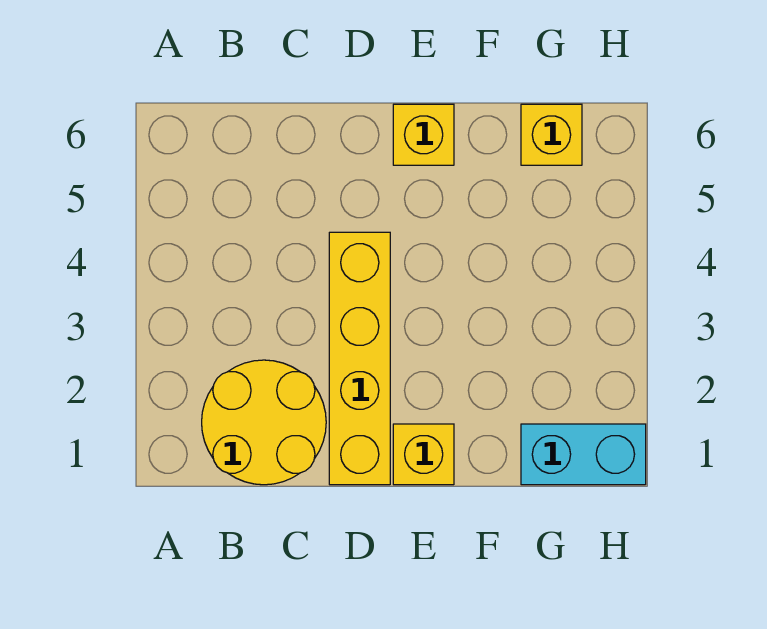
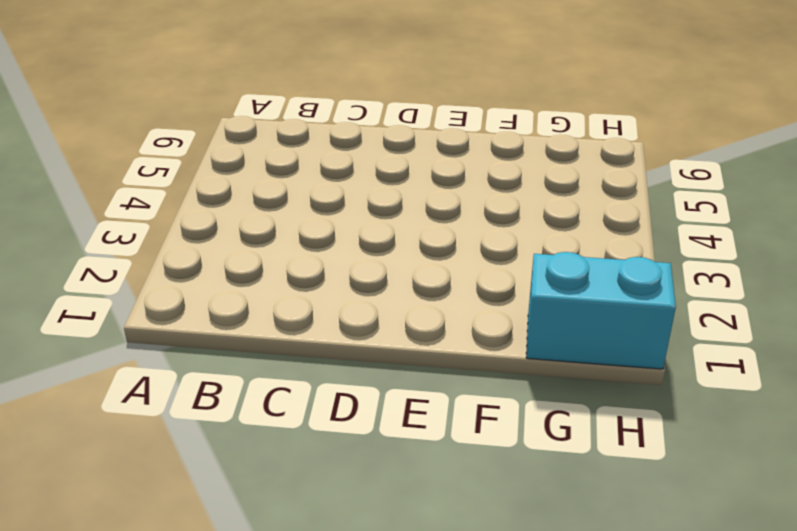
none -> yellow 2x2 round brick [202,360,326,485]
none -> yellow 1x4 brick [329,232,390,485]

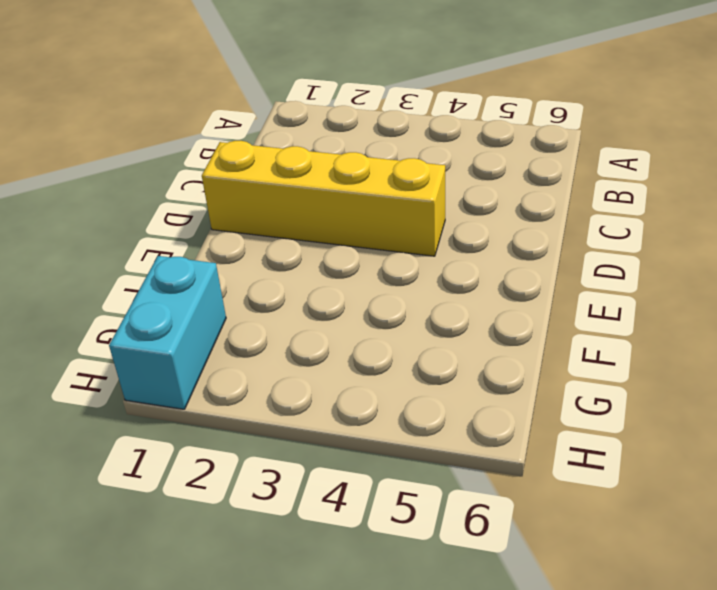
none -> yellow 2x2 round brick [202,360,326,485]
none -> yellow 1x1 brick [393,424,454,485]

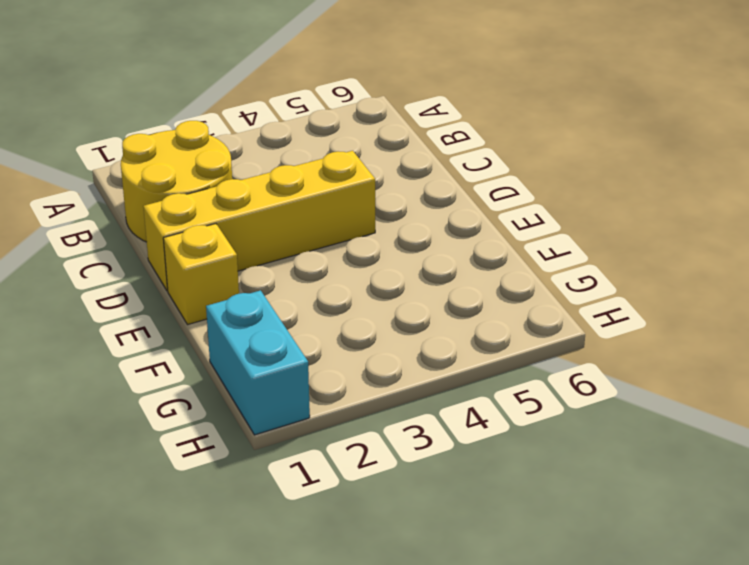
none -> yellow 1x1 brick [393,104,454,165]
none -> yellow 1x1 brick [521,104,582,165]

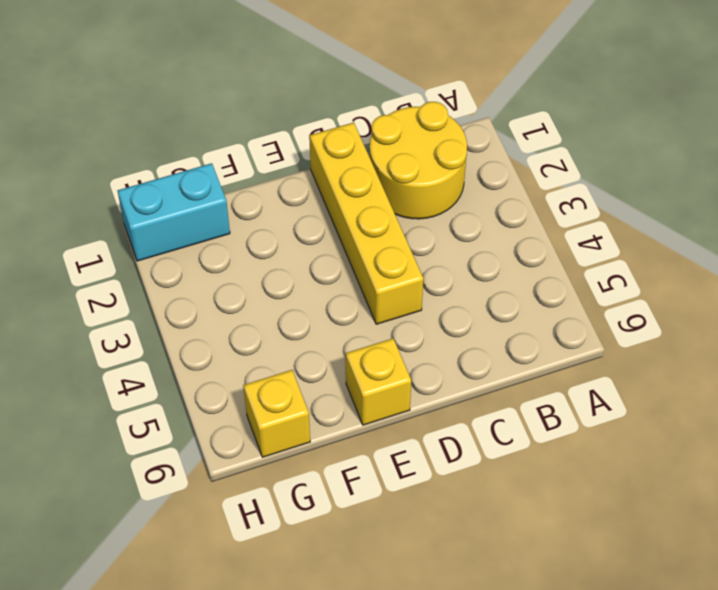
none -> yellow 1x1 brick [393,424,454,485]

